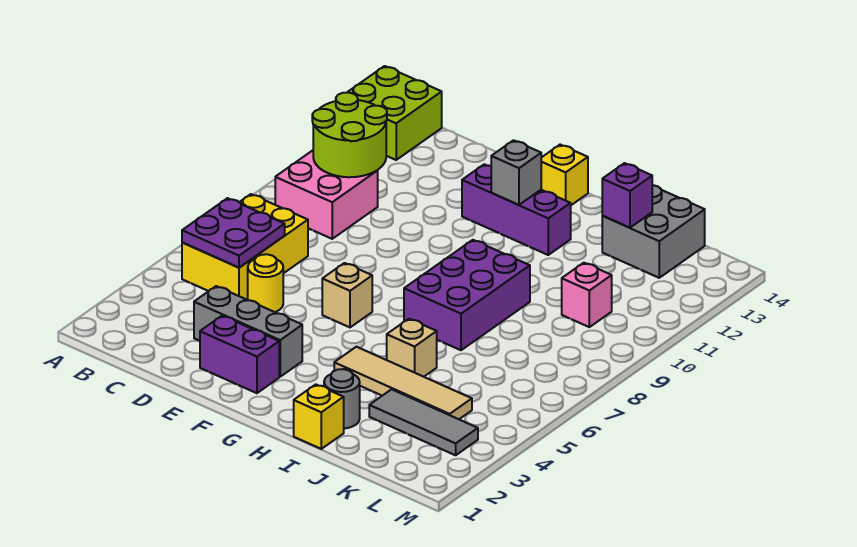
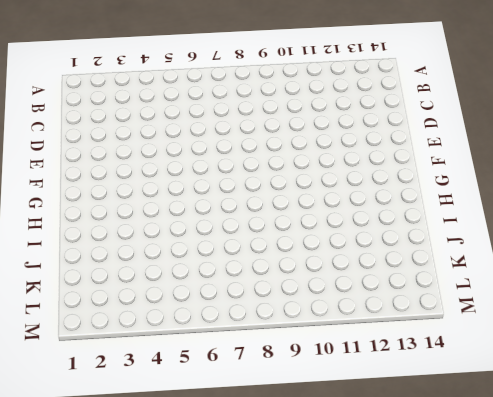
none -> lime 2x2 brick [347,66,442,160]
none -> yellow 2x3 brick [182,194,308,300]
none -> pink 2x2 brick [275,150,378,239]

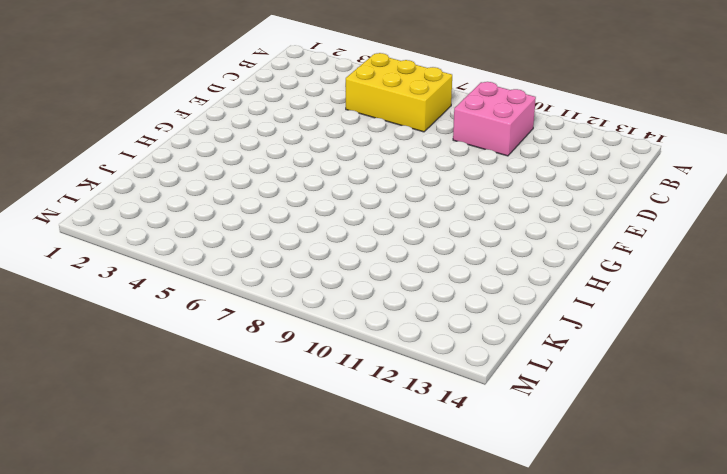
none -> lime 2x2 brick [347,66,442,160]
none -> grey 1x3 brick [194,286,302,377]
none -> yellow 1x1 round brick [248,254,283,312]

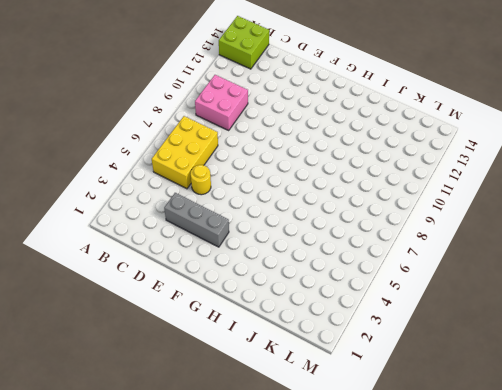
none -> purple 1x2 brick [200,316,279,393]
none -> tan 1x1 brick [322,263,372,327]
none -> purple 1x3 brick [462,164,571,255]

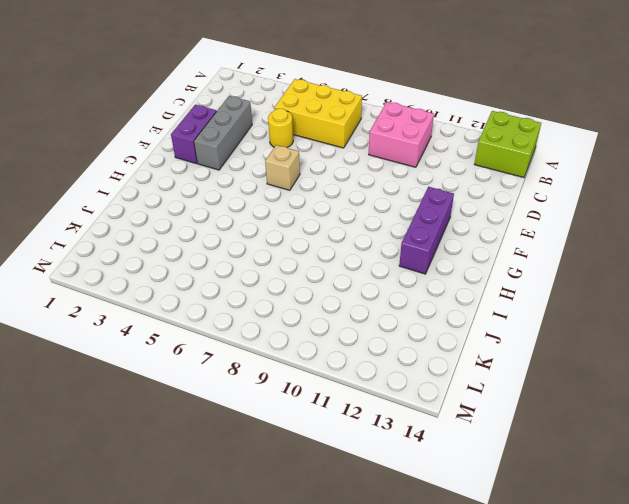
none -> yellow 1x1 brick [541,145,588,205]
none -> tan 1x4 tile [334,347,472,419]
none -> purple 2x3 brick [404,240,530,350]

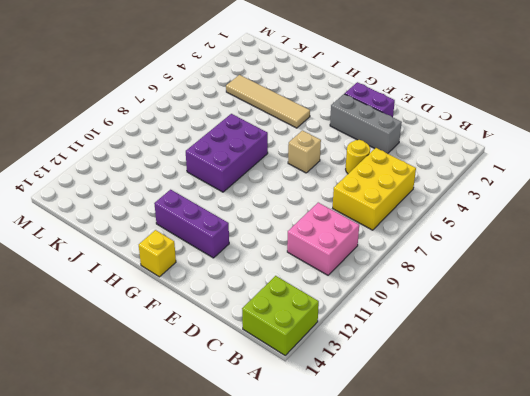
none -> yellow 1x1 brick [294,384,344,449]
none -> grey 1x1 round brick [324,369,360,428]
none -> tan 1x1 brick [387,319,437,377]

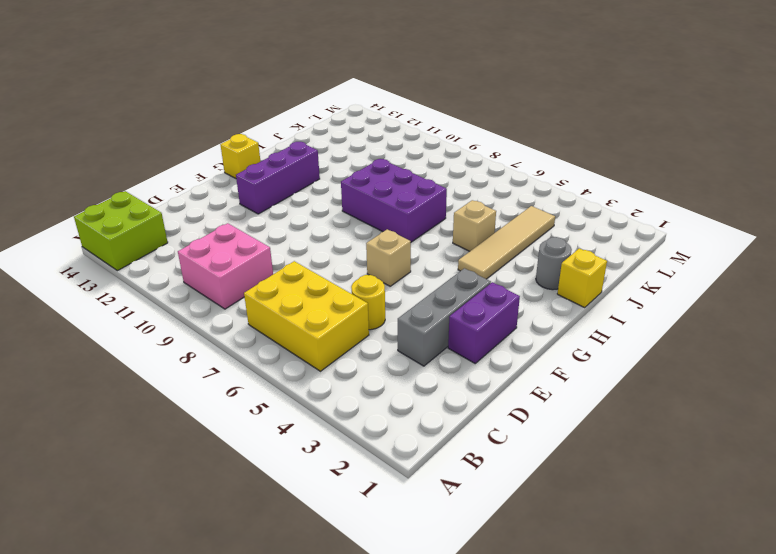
none -> grey 1x3 tile [369,389,478,455]
none -> grey 2x2 brick [602,185,705,278]
none -> pink 1x1 brick [562,263,612,327]

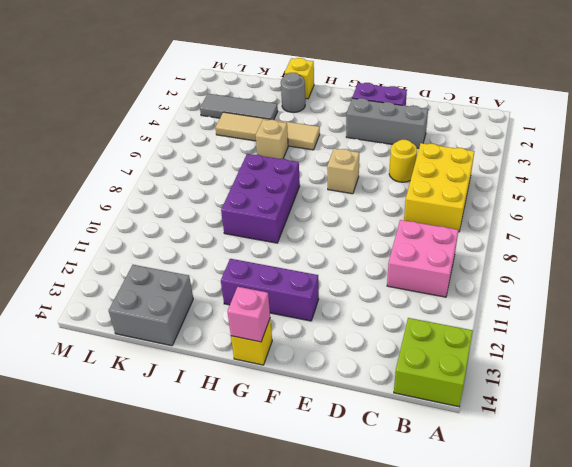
pink 1x1 brick [227,287,270,342] -> pink 1x1 brick moved to [562,263,612,327]
none -> purple 2x2 plate [182,198,285,268]
none -> lime 2x2 round brick [312,92,387,177]
none -> grey 1x1 brick [491,140,541,205]

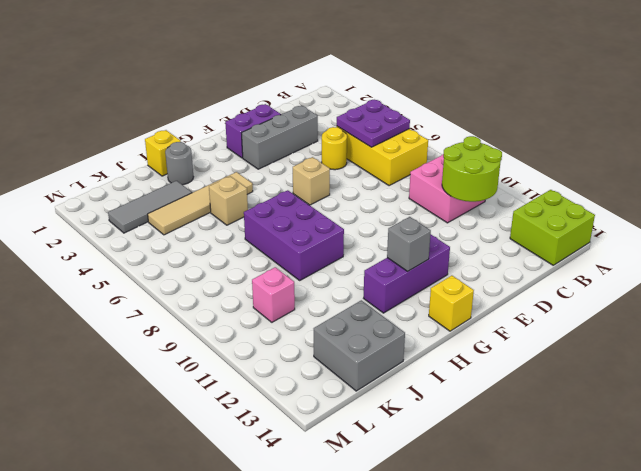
none -> purple 1x1 brick [602,163,652,228]

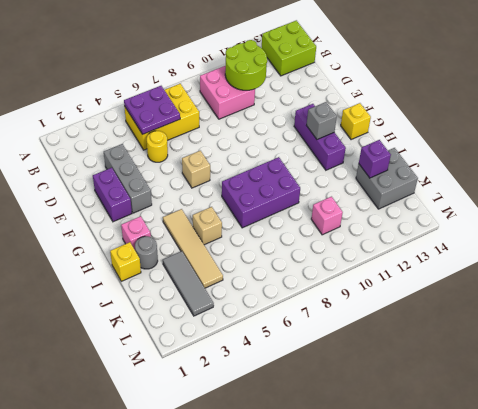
pink 1x1 brick [121,216,151,250] -> none

